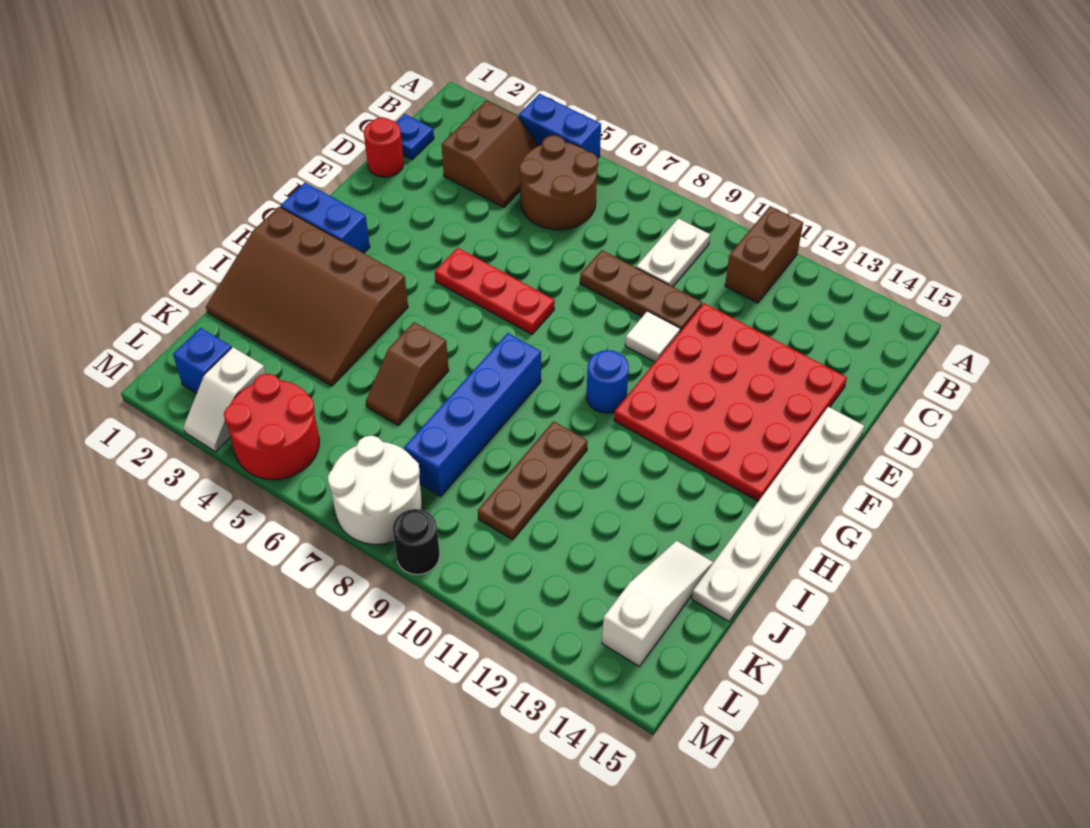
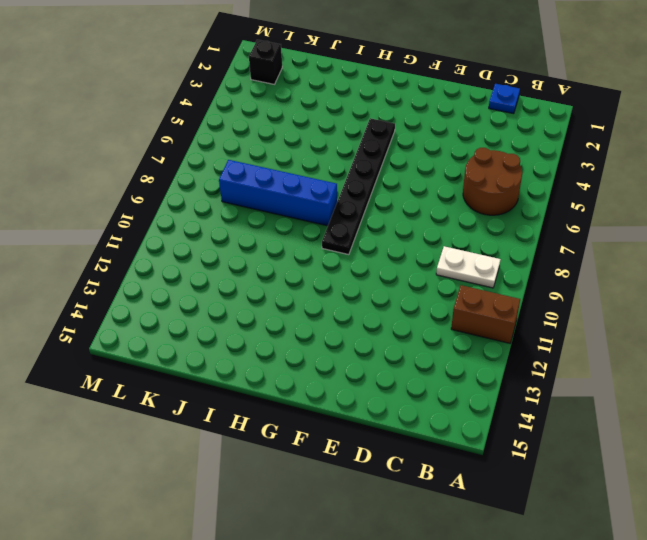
black 1x6 plate [322,118,395,255] -> none
black 1x1 brick [249,40,282,84] -> blue 1x1 brick [173,328,232,393]
none -> blue 1x2 brick [519,94,601,159]
none -> brown 2x2 slope [442,100,539,207]
none -> red 1x1 round brick [364,117,404,177]

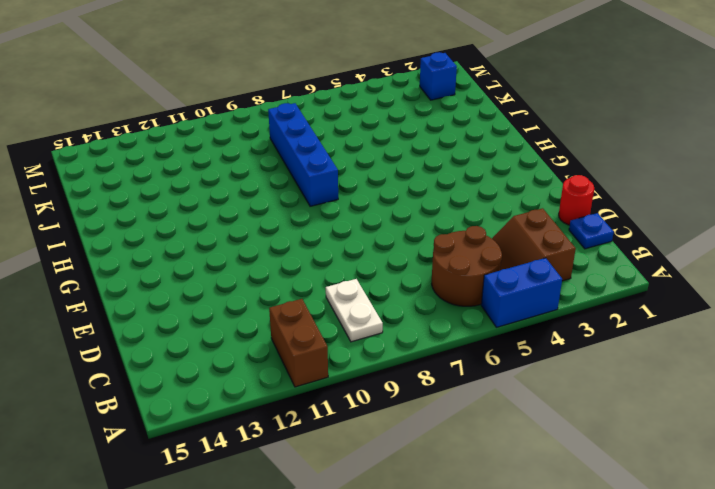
none -> brown 1x3 plate [580,250,702,331]
none -> red 4x4 plate [614,303,847,501]
none -> white 1x1 tile [625,311,680,362]

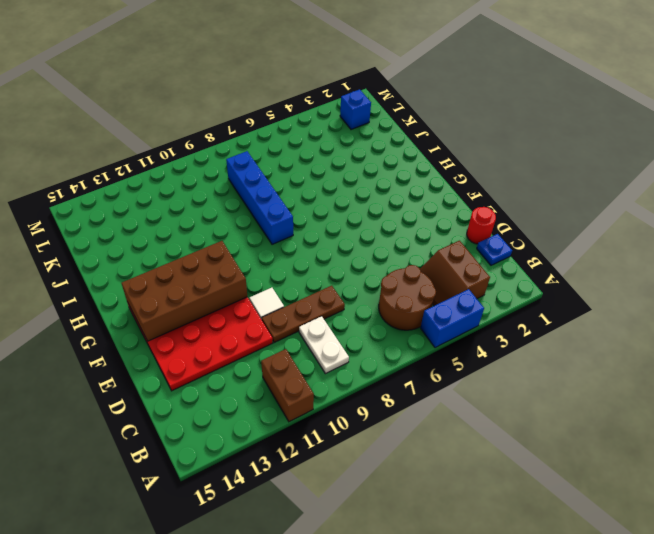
brown 2x4 brick [121,241,247,341] -> none
none -> white 1x6 plate [692,407,864,621]
none -> red 1x3 plate [435,248,555,334]
none -> blue 1x2 brick [280,183,370,253]

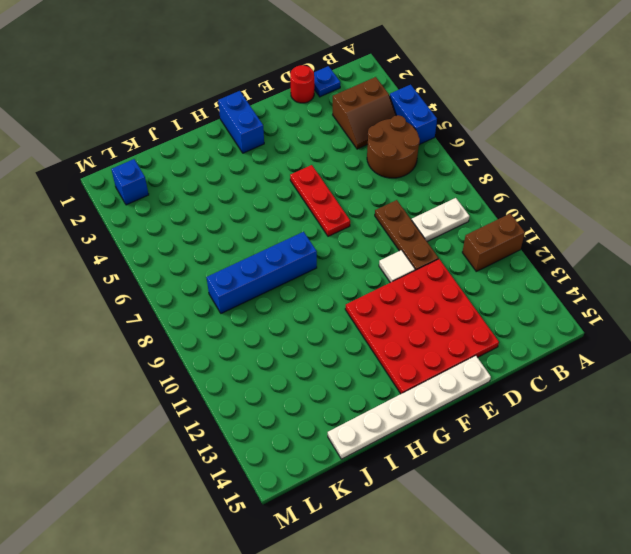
none -> blue 1x1 round brick [587,350,629,413]
none -> brown 3x4 slope [206,207,408,386]
none -> brown 1x2 slope [366,322,449,425]

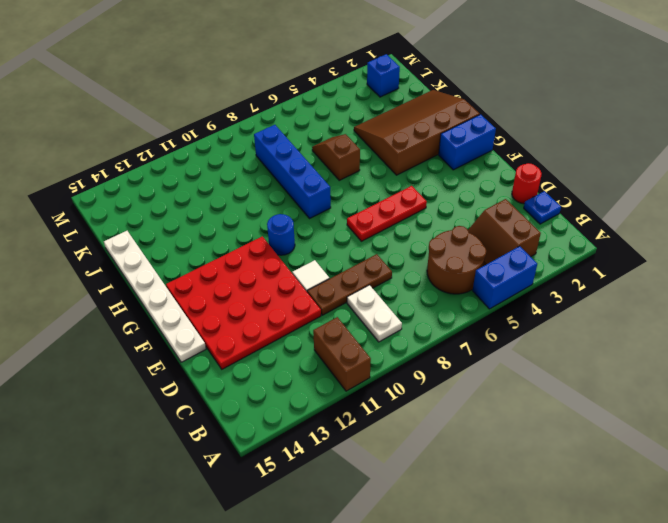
none -> brown 1x3 plate [478,421,588,540]
none -> white 1x3 slope [602,541,713,666]
none -> white 1x2 slope [183,347,266,452]

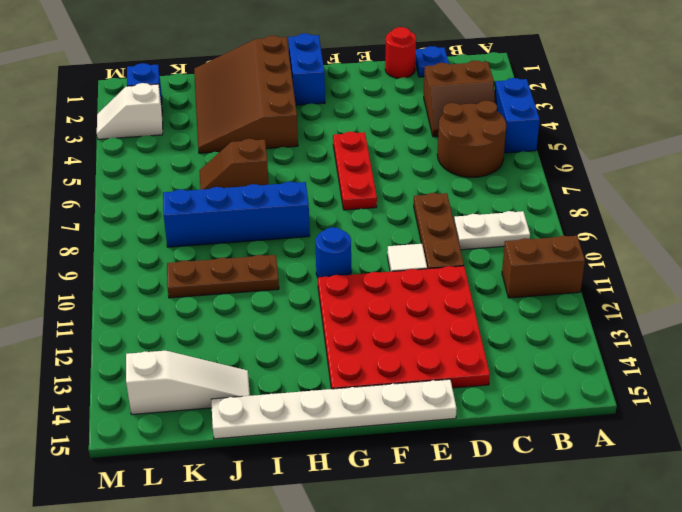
none -> red 2x2 round brick [224,374,319,480]
none -> white 2x2 round brick [328,436,422,544]
none -> black 1x1 round brick [393,509,440,575]

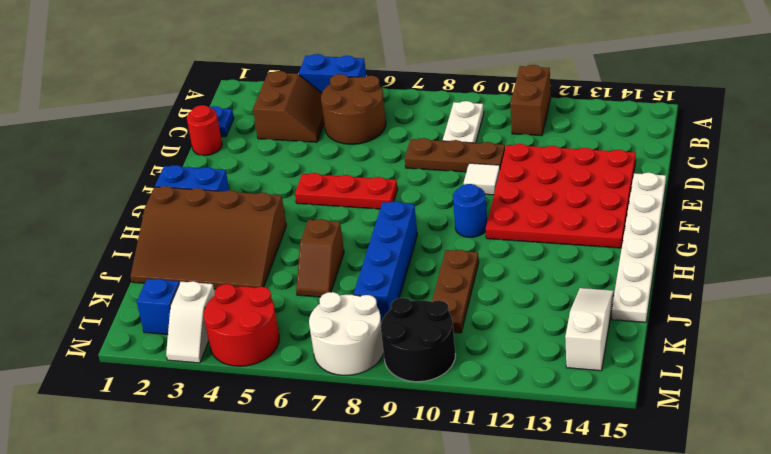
black 2x2 round brick [381,298,455,382] -> black 1x1 round brick [393,509,440,575]

